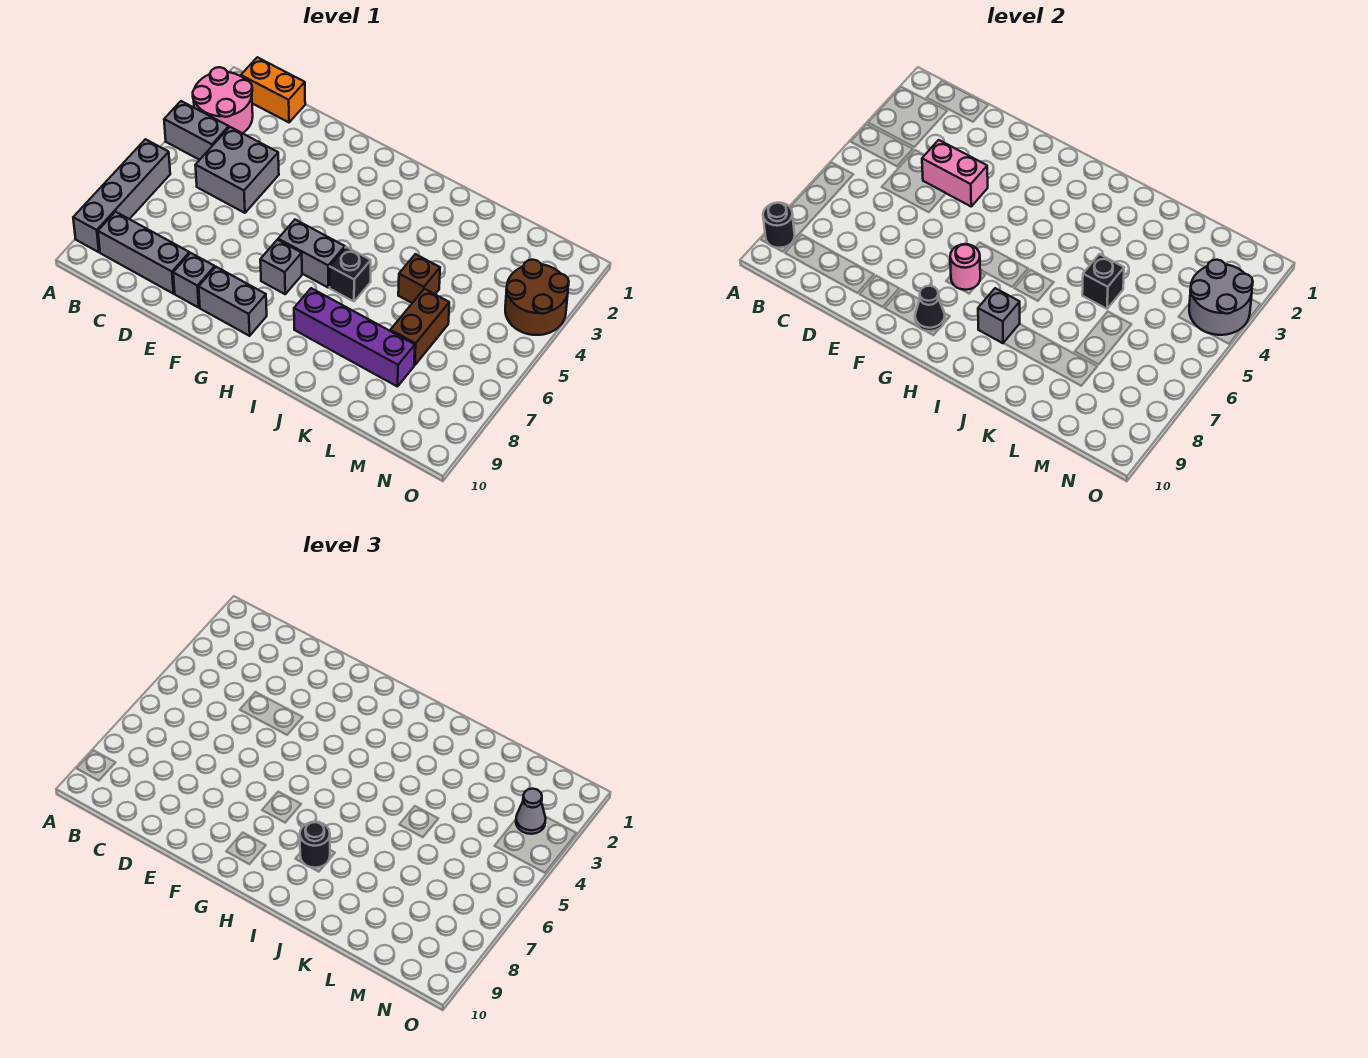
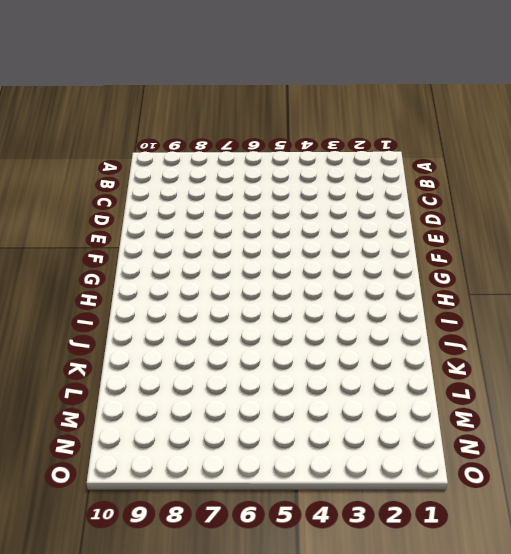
none -> pink 2x2 round brick [193,67,253,133]
none -> grey 1x2 brick [164,101,229,160]
none -> grey 1x4 brick [73,139,170,252]

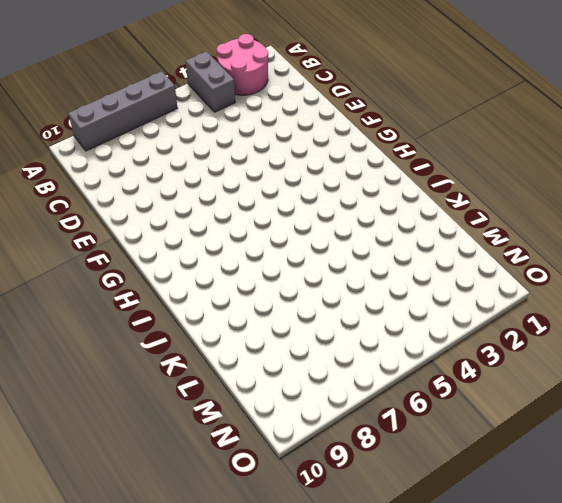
none -> orange 1x2 brick [241,57,305,122]
none -> grey 1x3 brick [98,212,189,294]
none -> grey 2x2 brick [196,127,279,213]

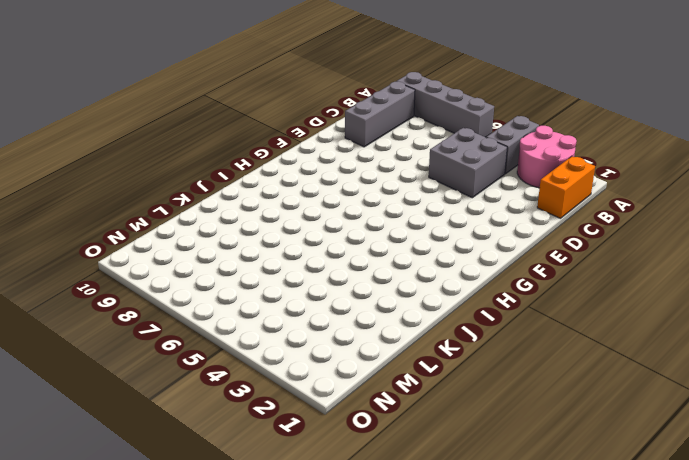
none -> grey 1x1 brick [173,253,215,308]
none -> grey 1x2 brick [199,267,267,336]
none -> grey 1x2 brick [278,220,345,287]

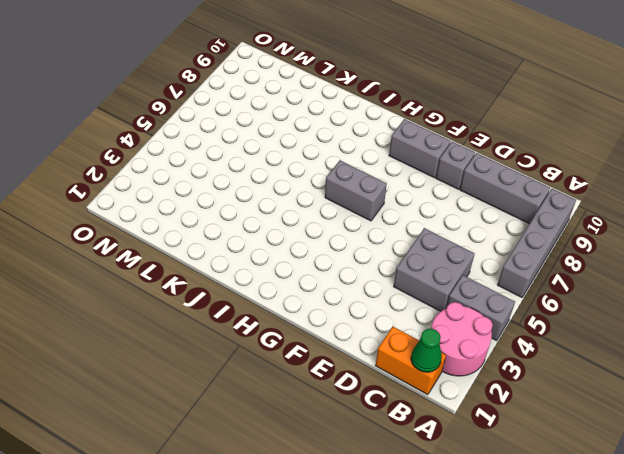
green 1x1 cone [411,329,442,372] -> none
none -> grey 1x1 brick [260,240,302,294]
none -> black 1x1 brick [330,247,371,301]
none -> purple 1x4 brick [294,288,415,387]

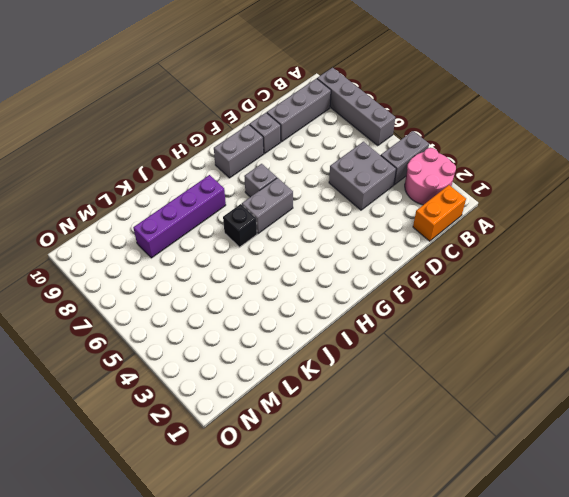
none -> brown 1x1 brick [398,254,440,303]
none -> brown 1x2 brick [390,289,449,365]
none -> brown 2x2 round brick [505,260,569,335]

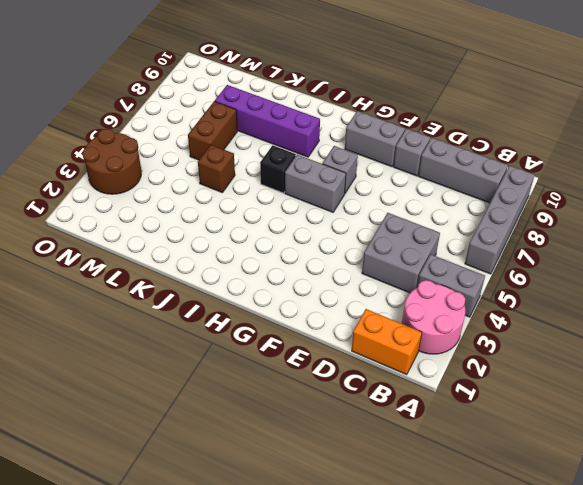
none -> black 1x1 round brick [763,203,795,248]
none -> pink 1x2 brick [922,140,988,206]
none -> pink 1x1 round brick [950,244,980,290]

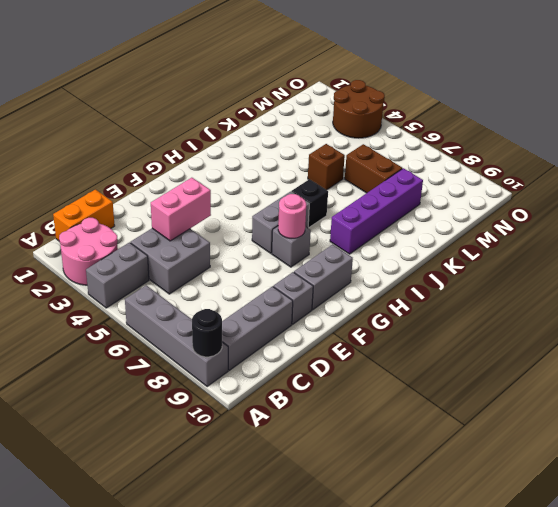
none -> black 1x1 cone [915,286,945,331]
none -> grey 1x1 brick [978,288,1020,343]
none -> black 1x1 brick [1082,254,1124,309]

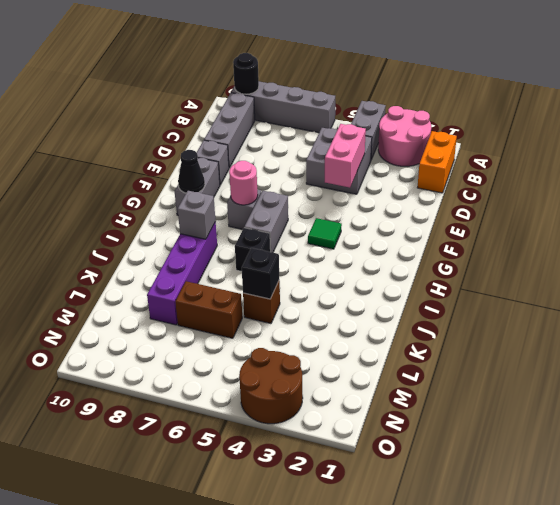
green 1x1 tile [308,218,342,249] -> none
none -> grey 2x2 round brick [1189,260,1253,335]
none -> black 1x1 round brick [300,822,330,868]
none -> grey 1x1 cone [516,789,546,834]

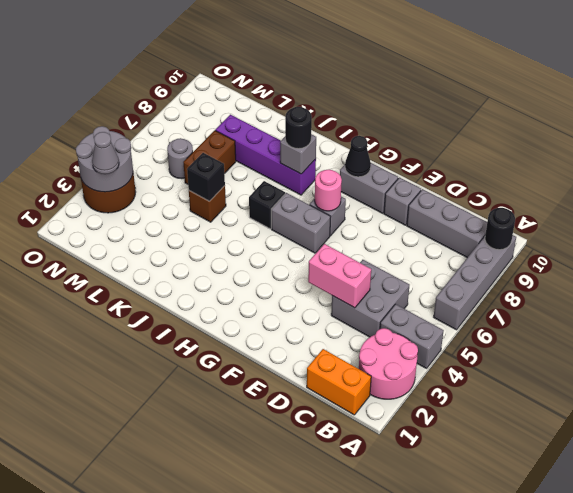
grey 1x1 round brick [167,138,193,179] -> none

